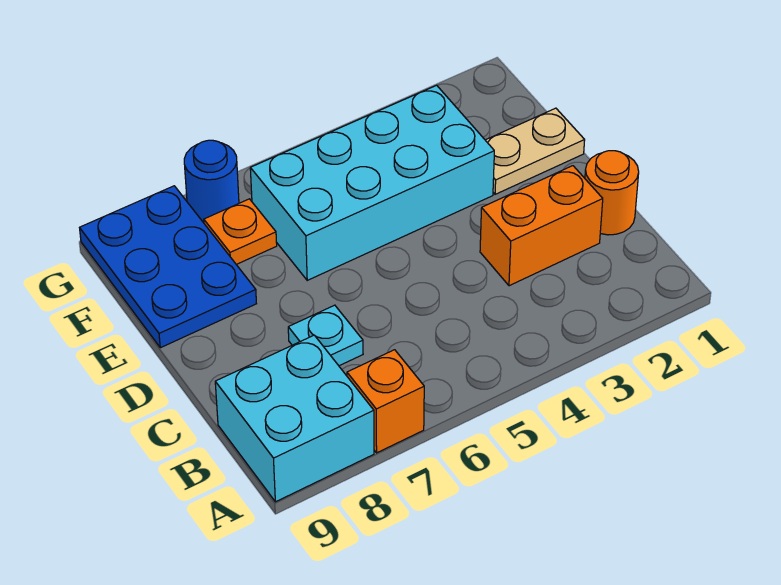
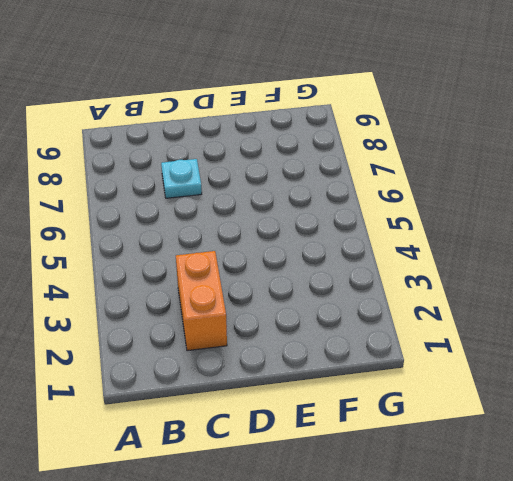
none -> orange 1x1 brick [347,350,424,453]
none -> cyan 2x2 brick [215,335,374,502]

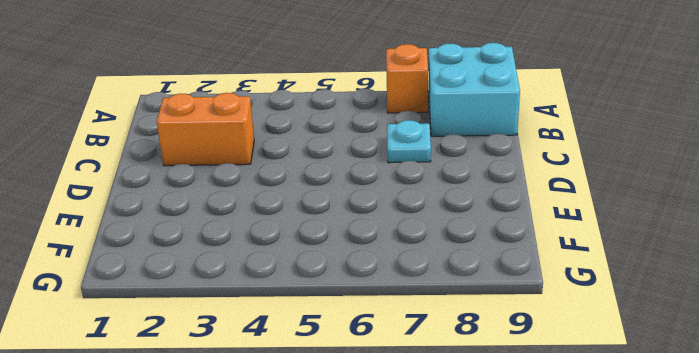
none -> orange 1x1 round brick [585,151,639,235]
none -> tan 1x2 plate [486,108,585,194]

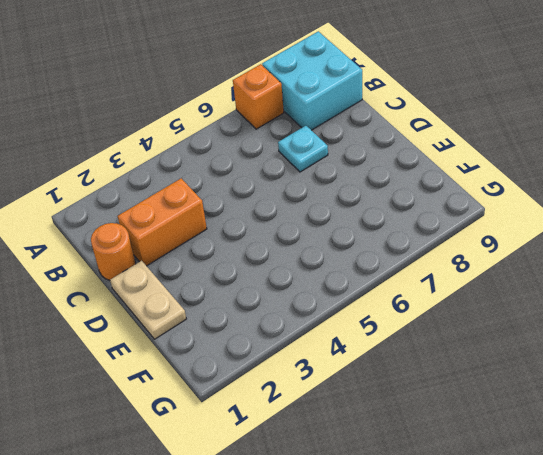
tan 1x2 plate [110,261,186,339] -> tan 1x2 plate turned to [486,108,585,194]
none -> cyan 2x4 brick [250,85,494,280]
none -> blue 2x3 plate [80,186,256,348]

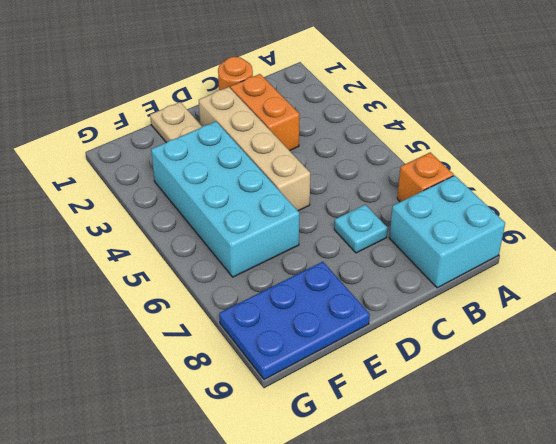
tan 1x4 brick [199,87,310,211] -> none
none -> orange 1x1 plate [204,199,277,264]
none -> blue 1x1 round brick [184,140,239,223]

